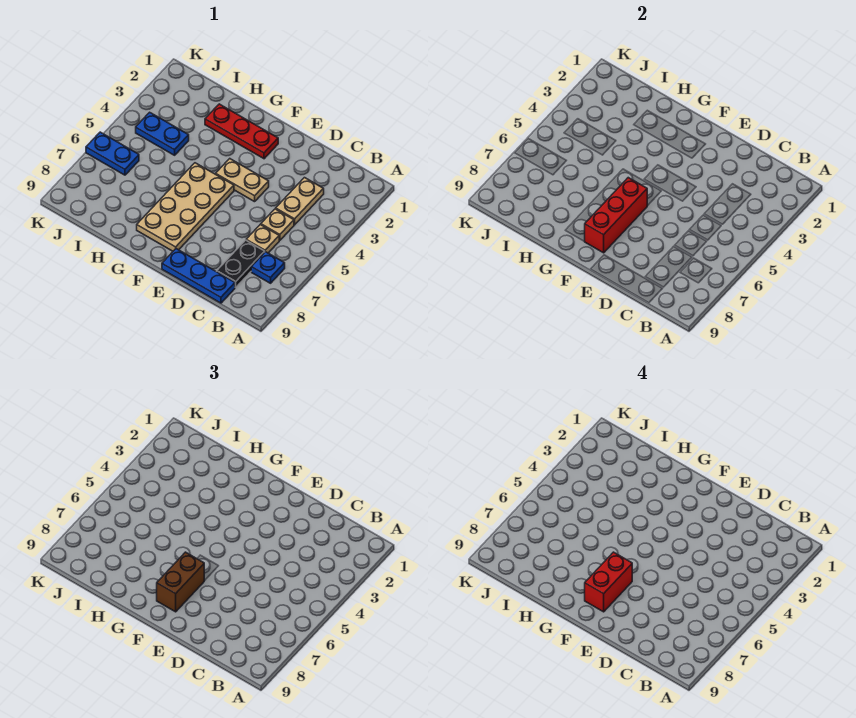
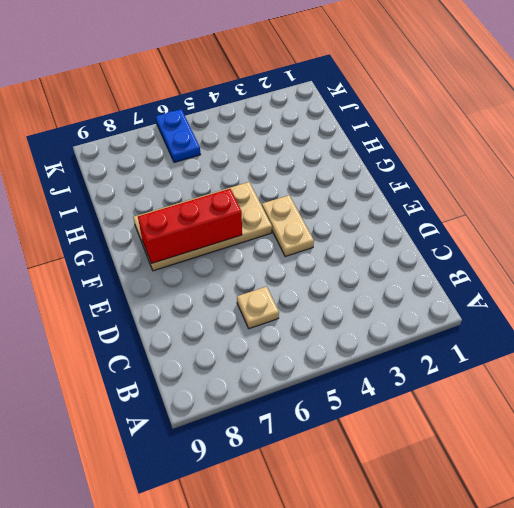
none -> blue 1x1 plate [251,252,285,283]
none -> tan 1x2 plate [276,178,324,225]
none -> tan 1x1 plate [261,209,294,240]

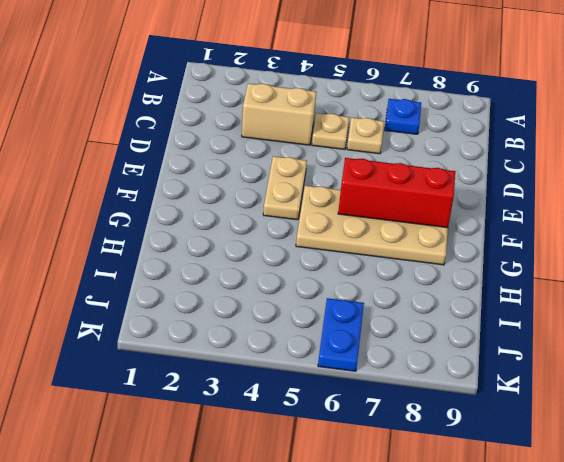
tan 1x2 brick [242,83,316,145] -> tan 1x2 plate [276,178,324,225]
none -> black 1x2 plate [217,240,265,287]
none -> blue 1x3 plate [162,249,235,303]
none -> red 1x3 plate [205,104,278,159]

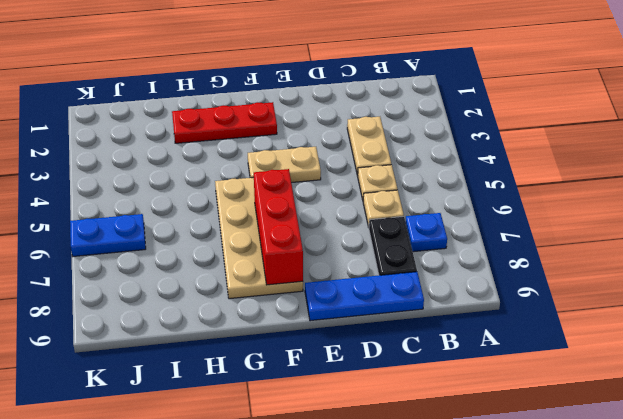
none -> blue 1x2 plate [136,112,189,155]
none -> brown 1x2 brick [157,552,204,612]
none -> red 1x2 brick [585,552,632,612]

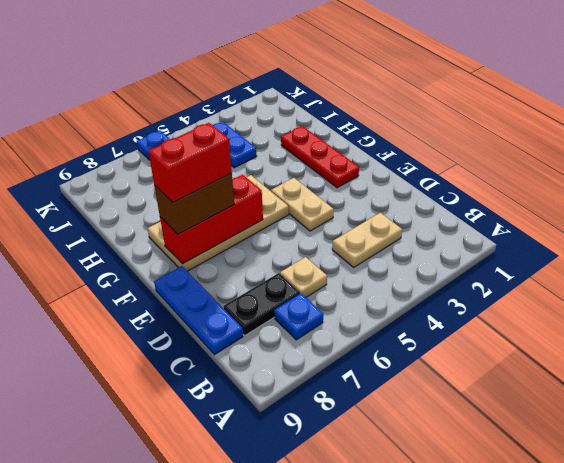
none -> tan 1x1 plate [261,209,294,240]

